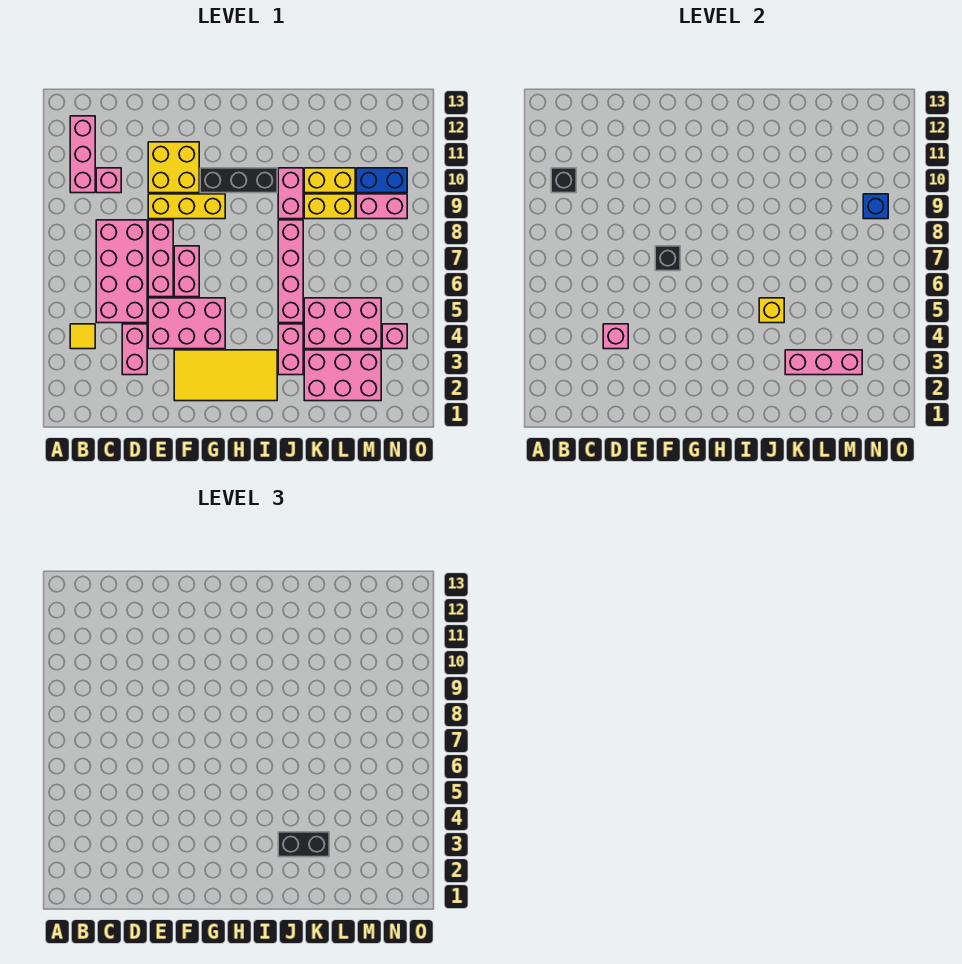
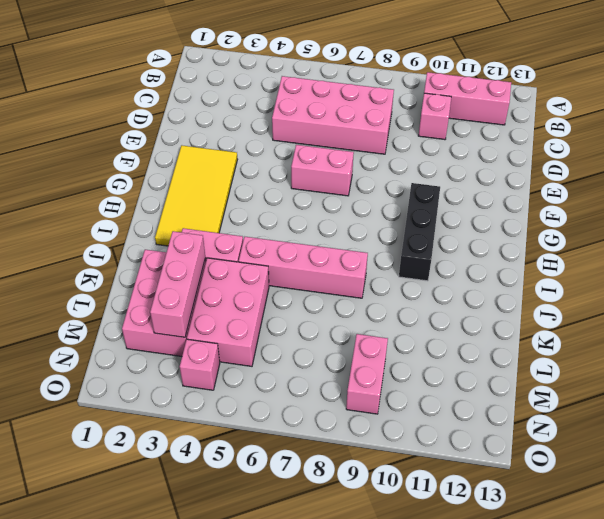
none -> yellow 1x1 tile [70,324,95,349]
none -> pink 1x2 brick [122,324,147,375]
none -> pink 2x3 brick [148,298,225,349]

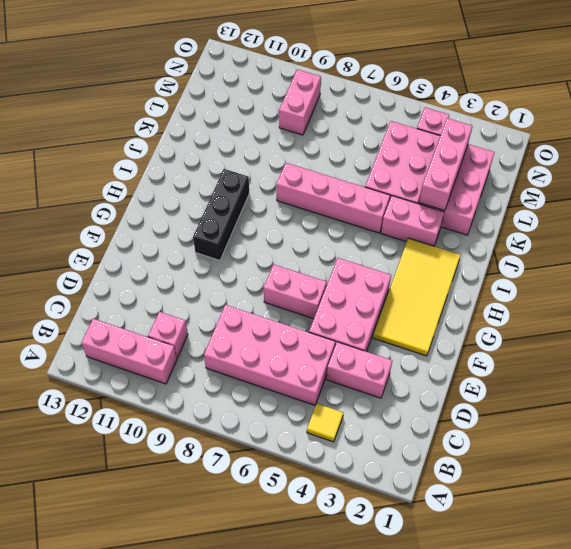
none -> pink 1x3 brick [148,220,173,297]
none -> yellow 1x3 brick [148,194,225,219]
none -> yellow 2x2 brick [148,142,199,193]

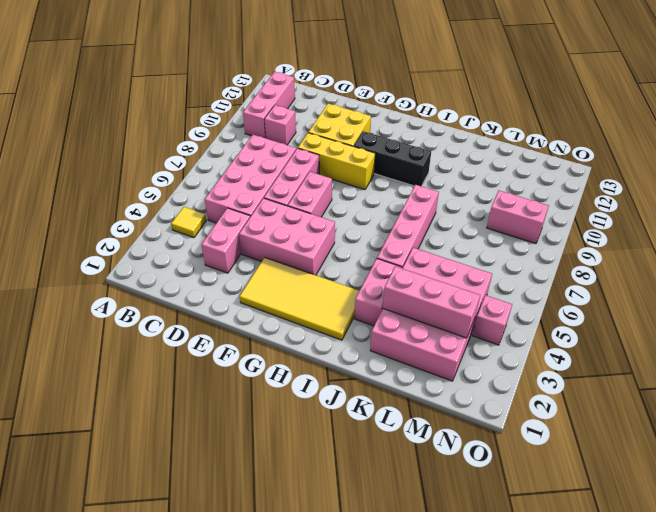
none -> pink 1x2 brick [278,168,303,219]
none -> yellow 1x2 brick [304,194,355,219]
none -> yellow 1x2 brick [304,168,355,193]

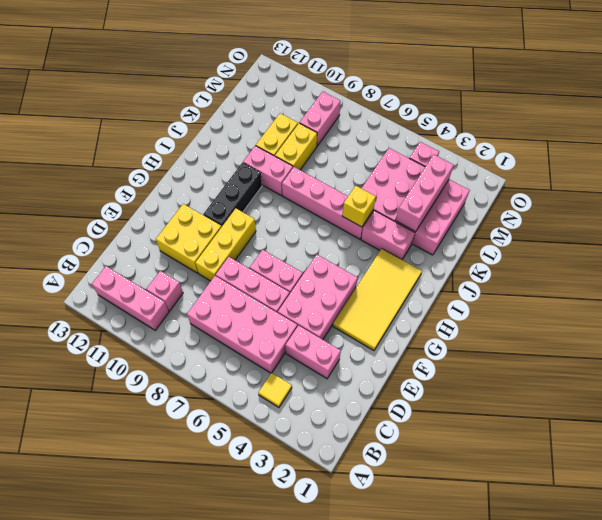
none -> blue 1x2 brick [356,168,407,193]
none -> black 1x1 brick [551,168,576,193]
none -> pink 1x1 brick [603,324,628,349]

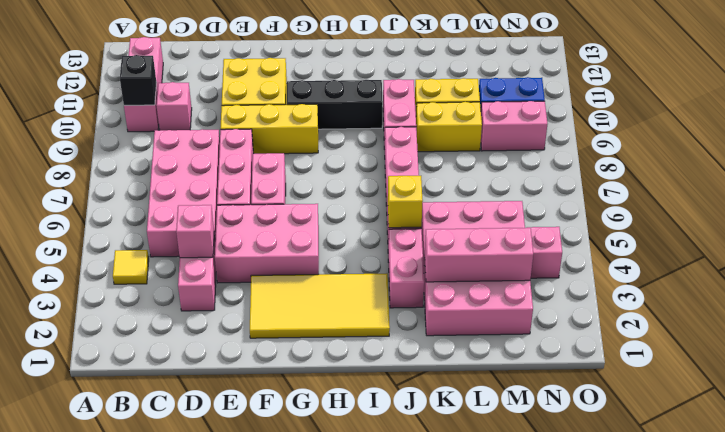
none -> black 1x1 brick [655,246,680,271]
none -> blue 1x1 brick [863,194,888,219]
none -> black 1x2 brick [278,832,329,857]

